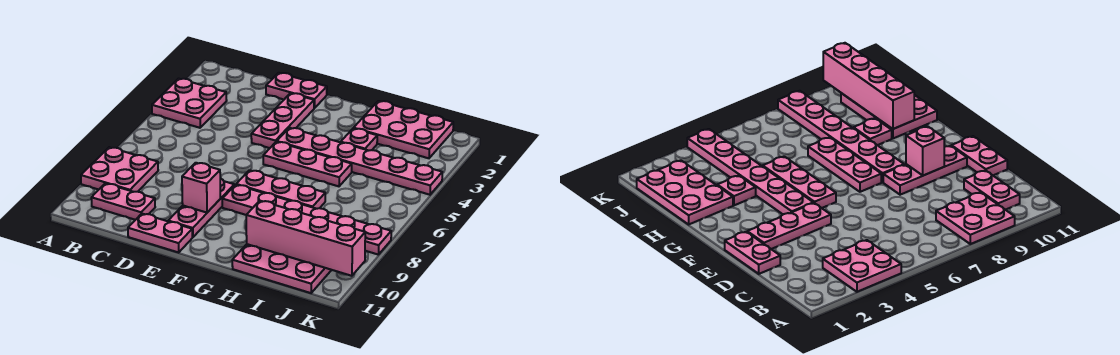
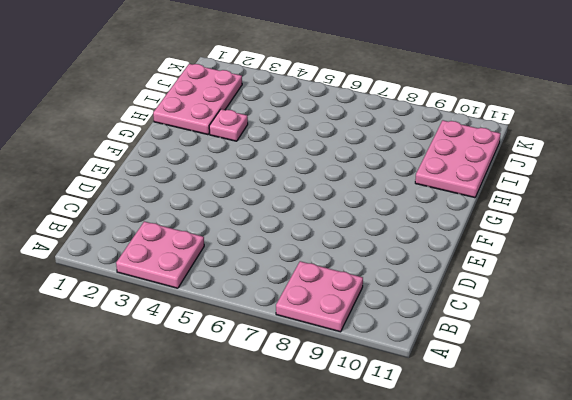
none -> pink 1x2 plate [91,183,155,220]
none -> pink 1x2 plate [266,73,327,108]
none -> pink 1x2 plate [128,214,192,252]

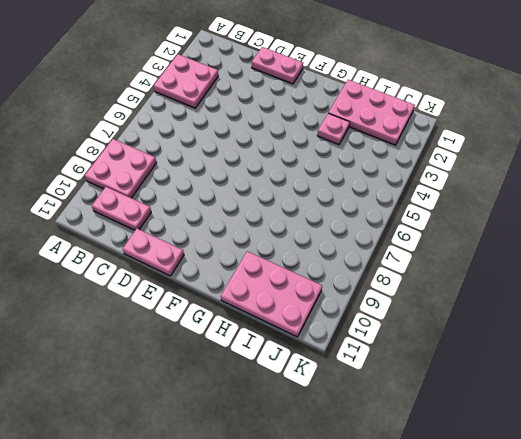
none -> pink 1x3 plate [251,93,314,148]
none -> pink 1x3 plate [168,179,234,237]
none -> pink 1x6 plate [277,128,442,195]

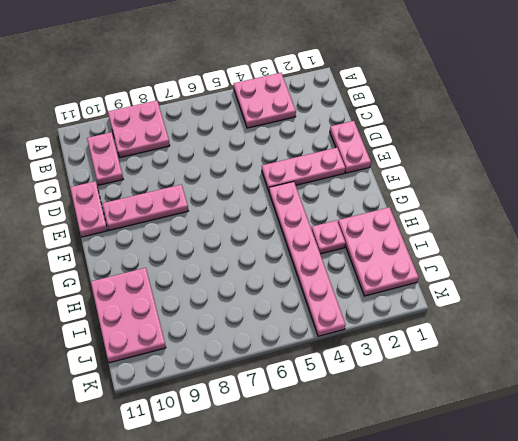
none -> pink 1x3 plate [263,142,352,186]
none -> pink 1x3 plate [236,170,325,209]
none -> pink 1x6 plate [222,185,391,255]

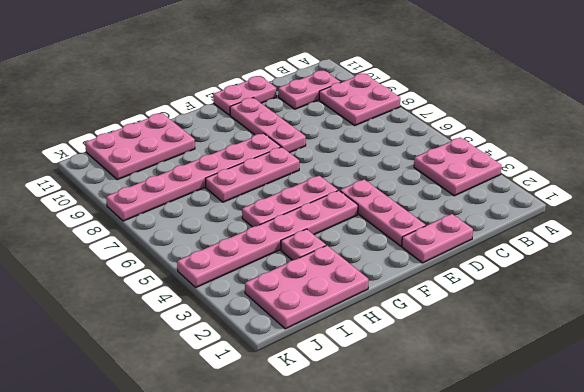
none -> pink 1x1 plate [853,118,892,145]
none -> pink 1x1 brick [182,163,221,213]
none -> pink 1x4 brick [246,201,365,276]

